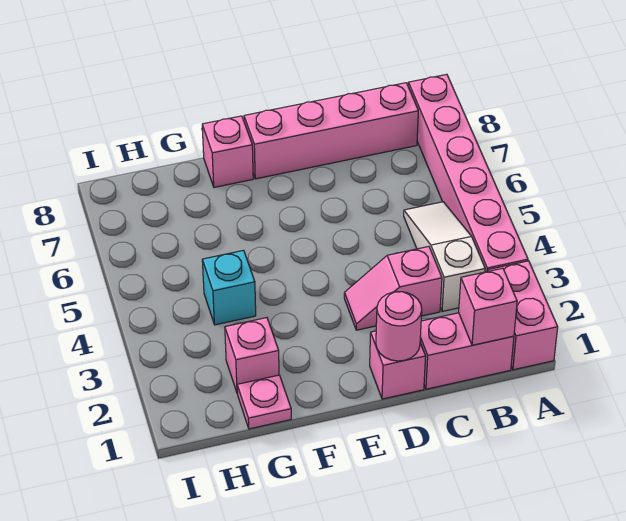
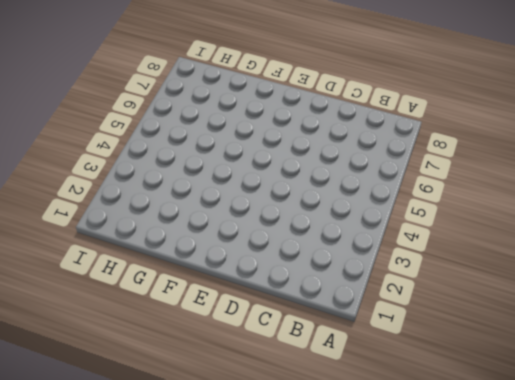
none -> pink 1x2 brick [488,261,558,370]
none -> pink 1x6 brick [408,74,528,272]
none -> pink 1x2 brick [420,313,514,389]

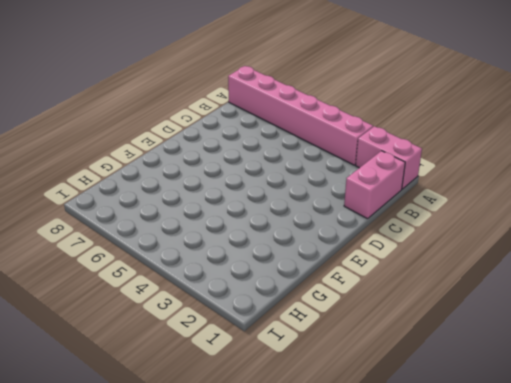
none -> white 1x3 slope [404,202,485,312]
none -> pink 1x4 brick [244,83,418,179]
none -> pink 1x2 slope [344,246,442,330]

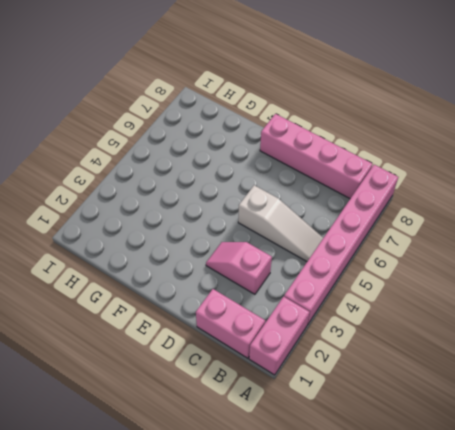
white 1x3 slope [238,185,323,261] -> white 1x3 slope turned to [404,202,485,312]
none -> pink 1x1 brick [370,331,426,399]
none -> pink 1x1 brick [202,116,253,187]
none -> pink 1x1 plate [237,375,291,429]

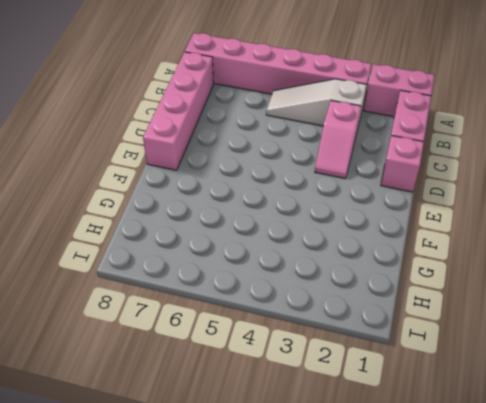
none -> pink 1x1 brick [202,116,253,187]
none -> pink 1x1 plate [237,375,291,429]
none -> pink 1x1 brick [225,318,279,394]

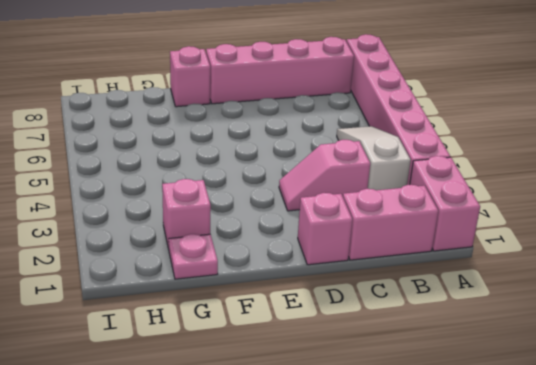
none -> cyan 1x1 brick [202,250,256,325]
none -> pink 1x1 brick [459,268,517,345]
none -> pink 1x1 round brick [376,292,422,361]

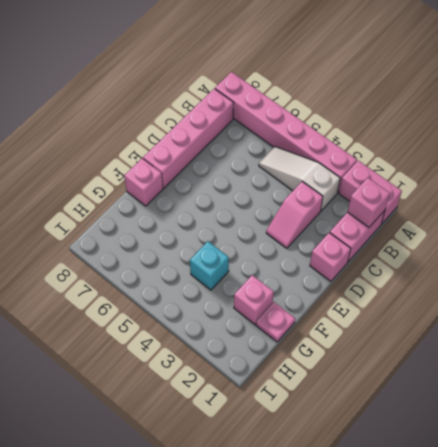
none -> pink 1x1 round brick [376,292,422,361]

